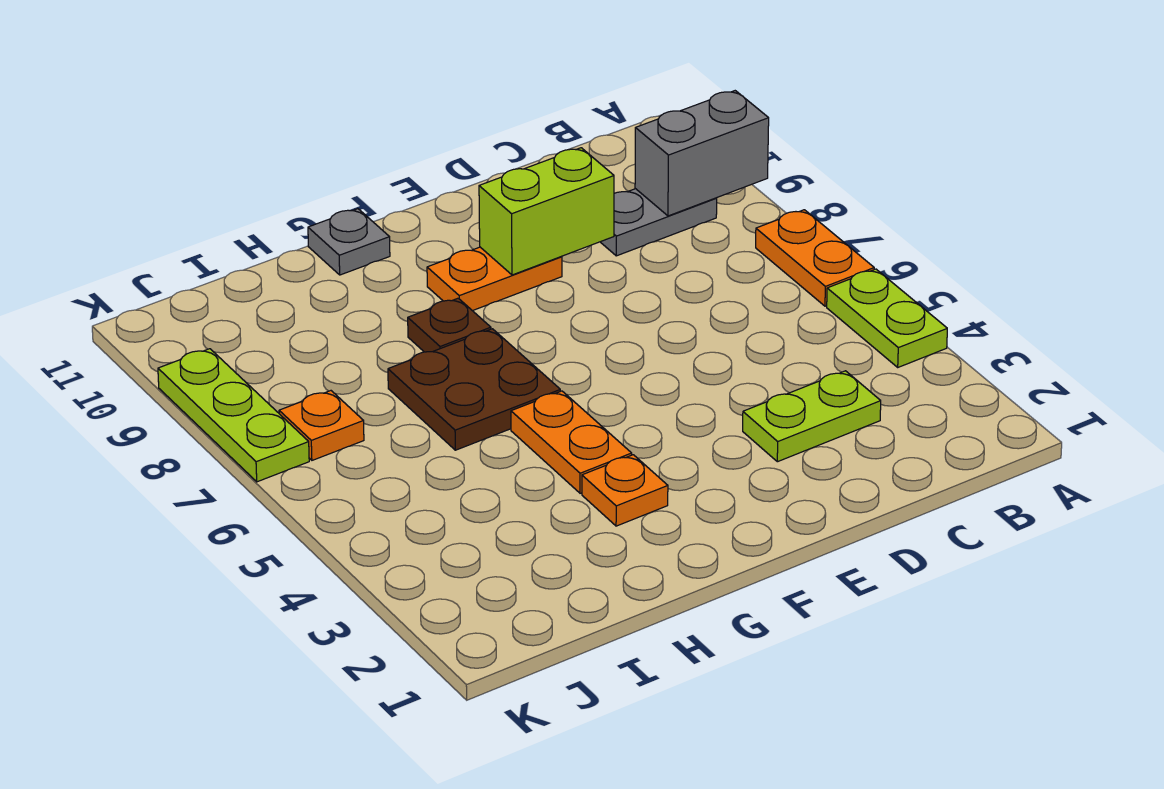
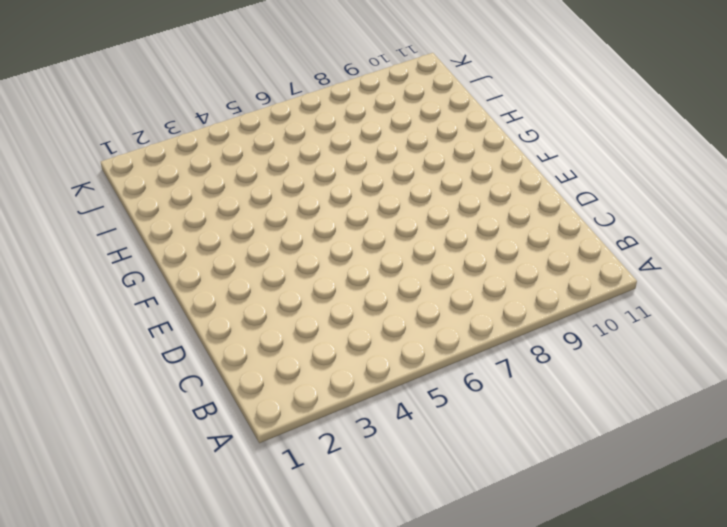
none -> lime 1x2 plate [827,269,947,367]
none -> orange 1x2 plate [756,210,874,306]
none -> grey 1x2 plate [601,189,717,256]

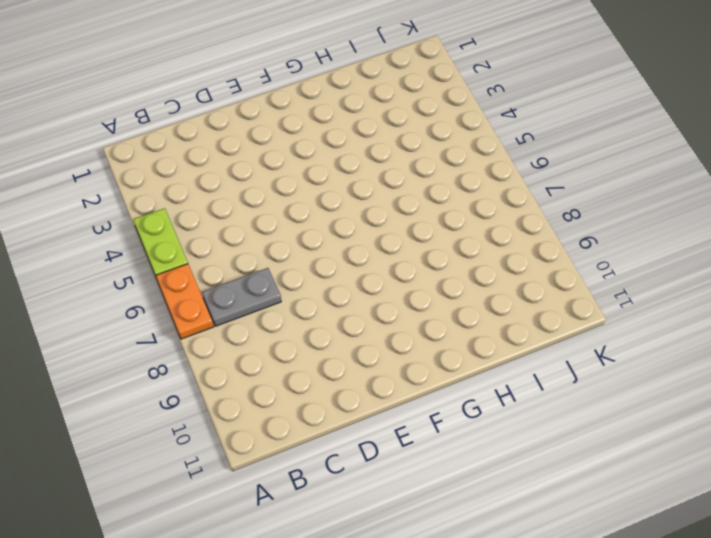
grey 1x2 plate [202,268,281,326] -> grey 1x2 plate moved to [601,189,717,256]
none -> lime 1x2 plate [743,371,881,462]
none -> orange 1x2 plate [427,247,562,311]
none -> orange 1x1 plate [582,455,668,526]

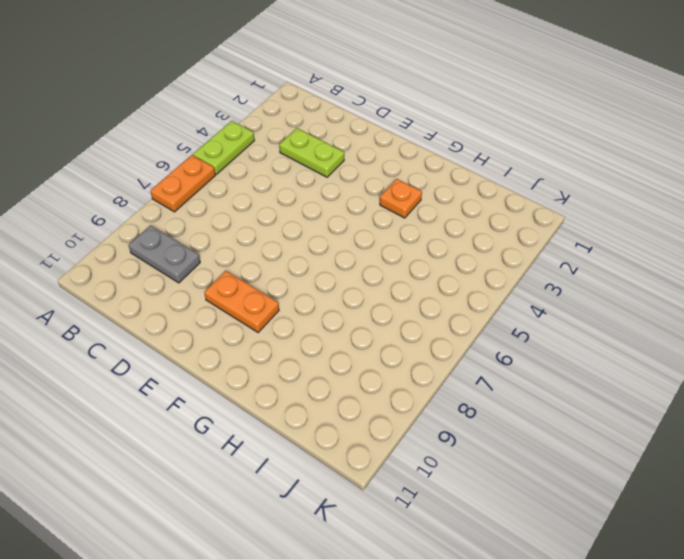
none -> orange 1x2 plate [511,391,632,493]
none -> brown 2x2 plate [388,329,560,450]
none -> brown 1x1 plate [408,298,491,352]

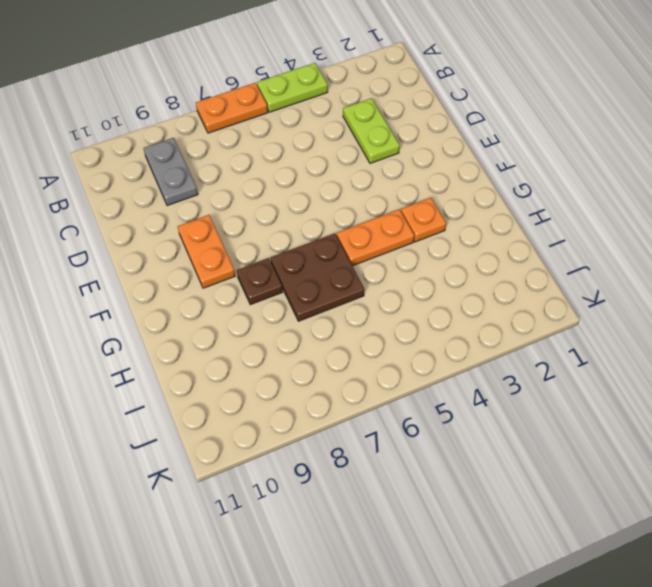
none -> grey 1x1 plate [308,209,390,275]
none -> orange 1x1 plate [279,391,364,460]
none -> lime 1x3 plate [158,349,309,482]

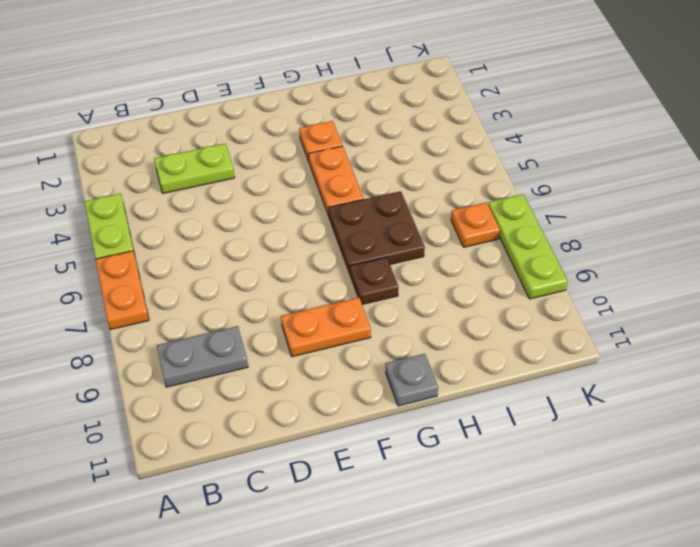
none -> grey 1x2 brick [635,91,769,216]
none -> lime 1x2 brick [479,148,614,275]

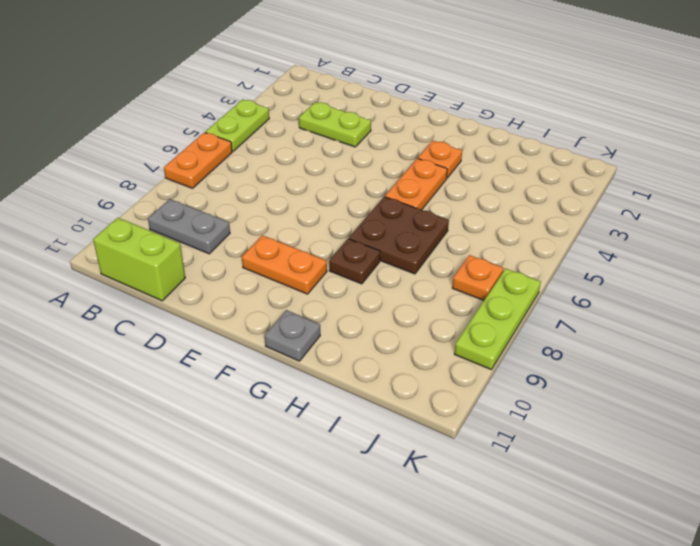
lime 1x2 brick [93,218,185,301] -> lime 1x2 brick moved to [479,148,614,275]
none -> grey 1x2 brick [635,91,769,216]

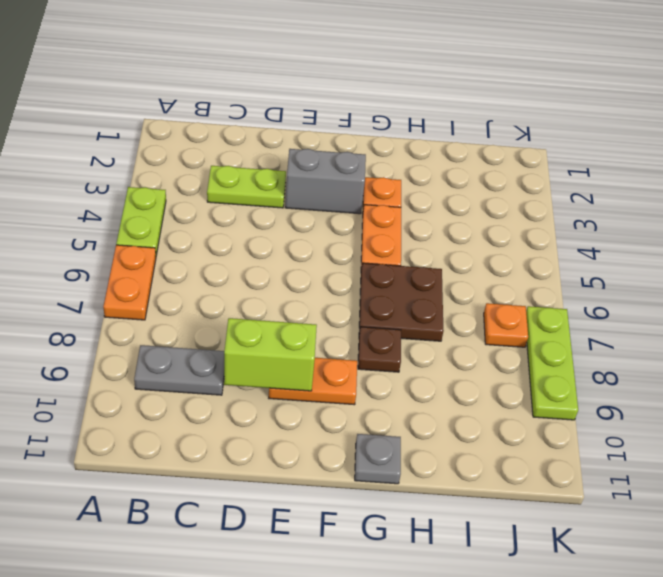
grey 1x2 brick [285,149,366,214] -> grey 1x2 brick moved to [635,91,769,216]

